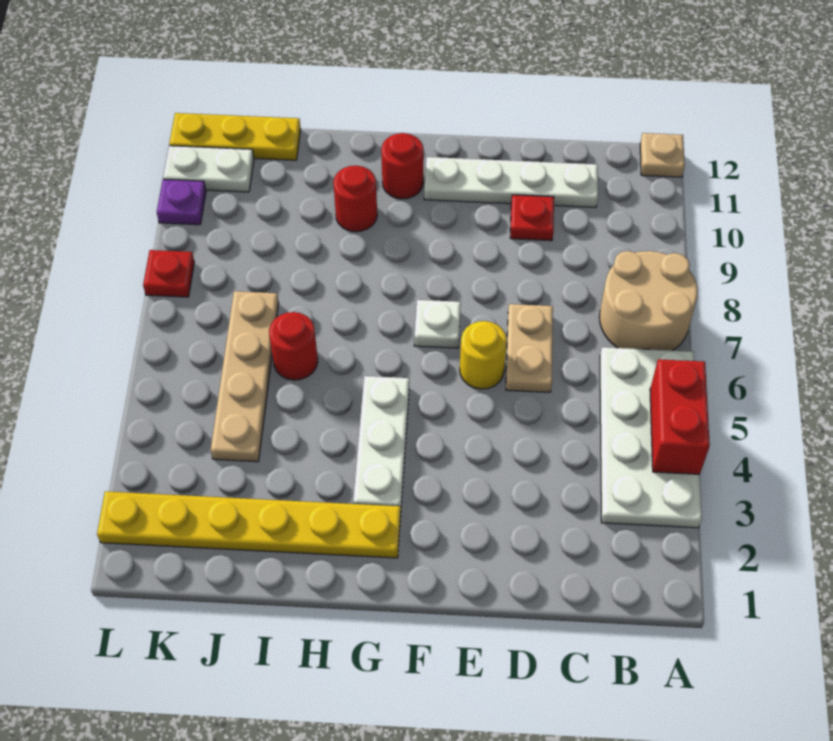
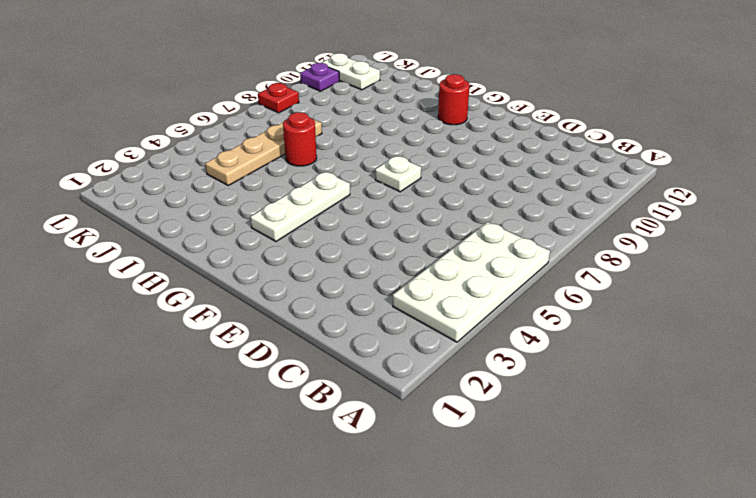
none -> tan 2x2 round brick [599,251,698,351]
none -> tan 1x1 plate [640,133,685,177]
none -> white 1x4 plate [424,157,598,207]

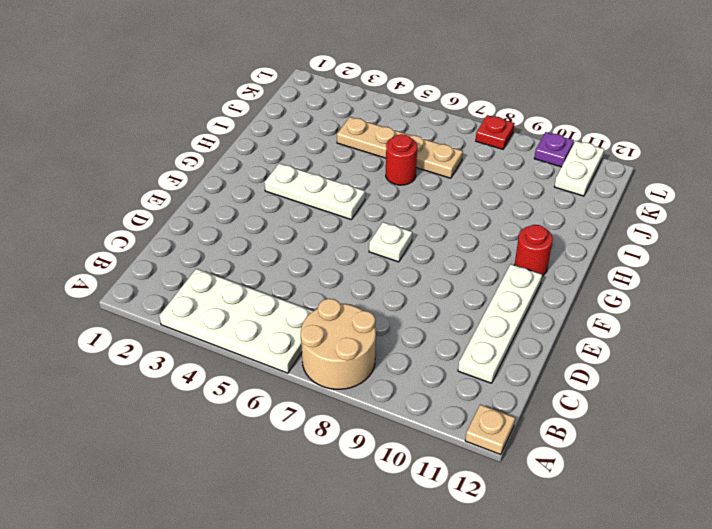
none -> tan 1x2 plate [506,304,553,392]
none -> red 1x1 plate [510,195,554,241]
none -> yellow 1x1 round brick [460,321,507,389]

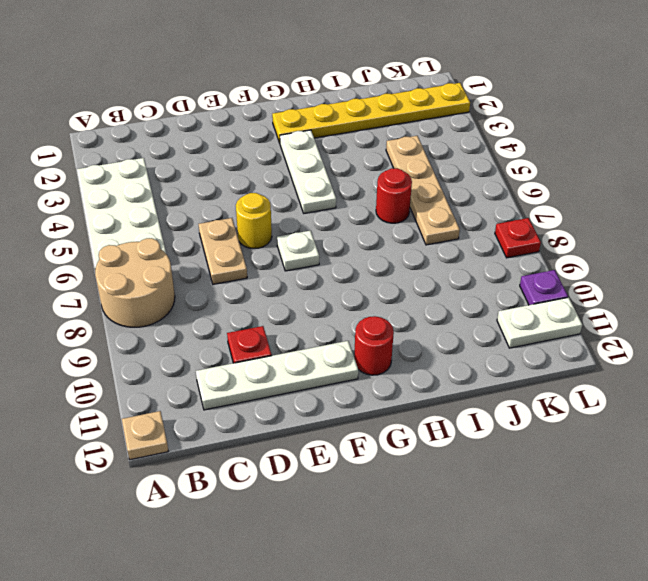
none -> red 1x1 round brick [333,166,377,232]
none -> yellow 1x3 plate [169,113,301,160]
none -> red 1x2 brick [650,359,710,474]

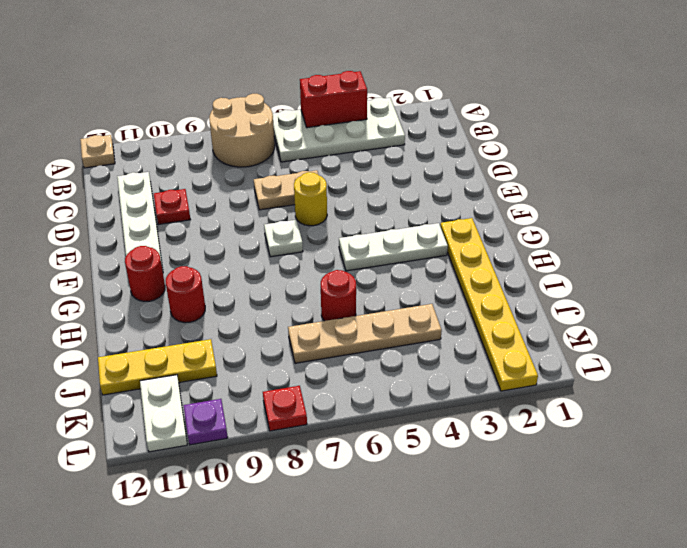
yellow 1x3 plate [98,339,217,395] -> yellow 1x3 plate turned to [169,113,301,160]

